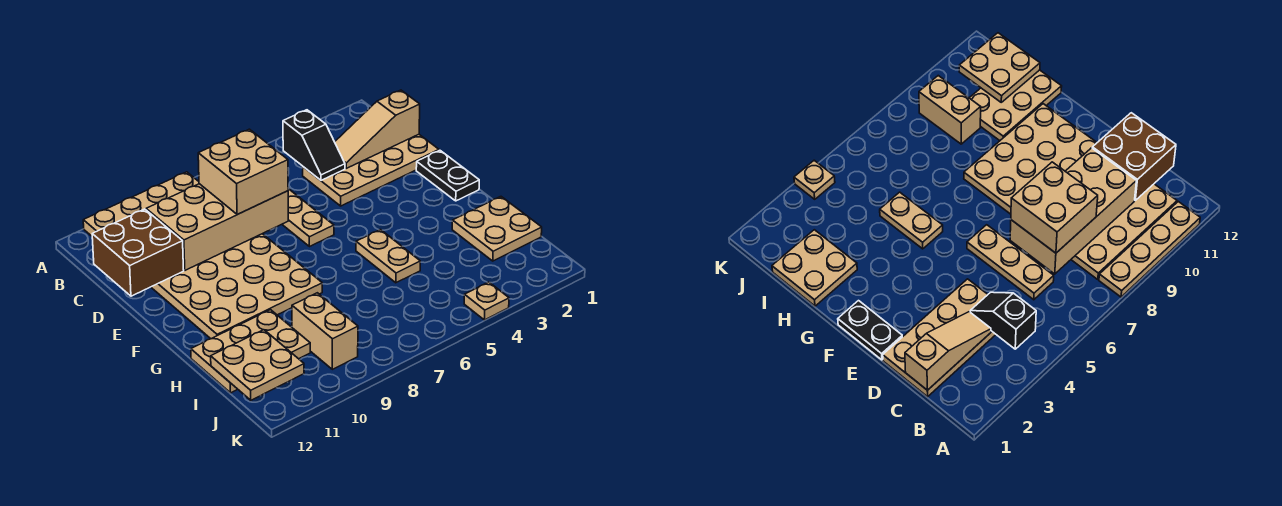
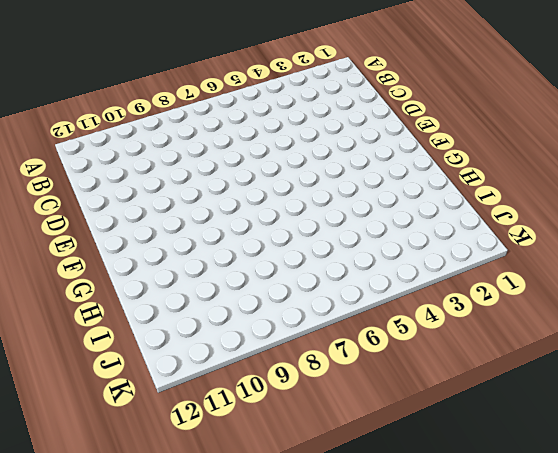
none -> tan 1x4 plate [83,172,199,236]
none -> tan 4x6 plate [151,234,322,339]
none -> tan 2x4 plate [303,134,439,206]

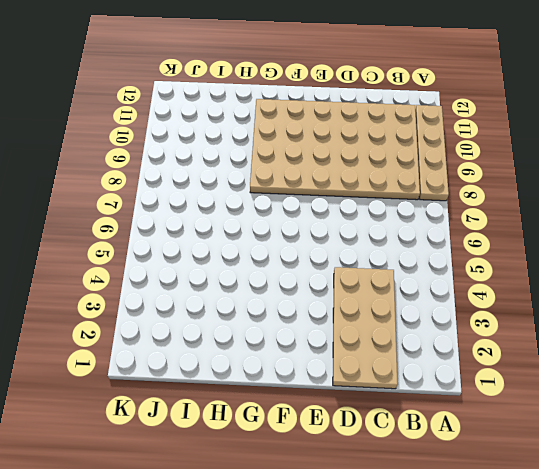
none -> tan 1x3 plate [282,189,334,247]
none -> black 1x2 plate [416,150,479,201]
none -> tan 1x2 plate [356,230,420,283]

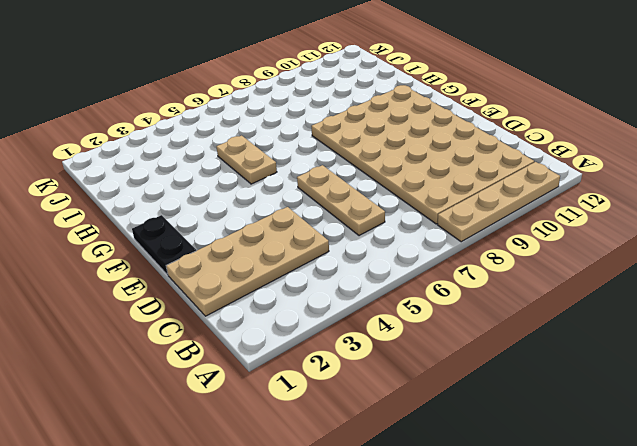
none -> tan 2x2 plate [452,197,542,261]
none -> tan 2x3 plate [191,310,310,393]
none -> tan 1x2 brick [292,293,358,369]

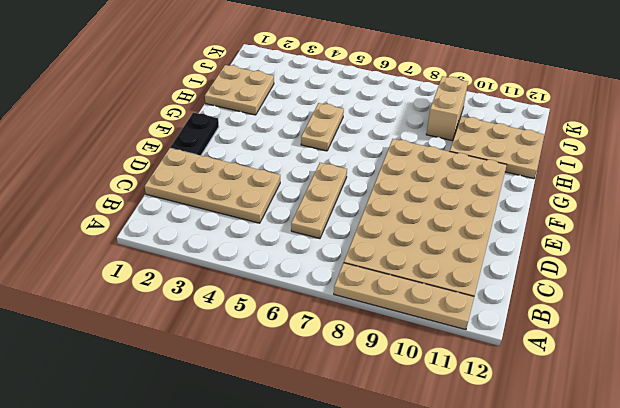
none -> tan 1x1 plate [464,282,509,320]
none -> black 1x2 slope [283,110,345,180]
none -> tan 1x3 slope [335,90,420,168]

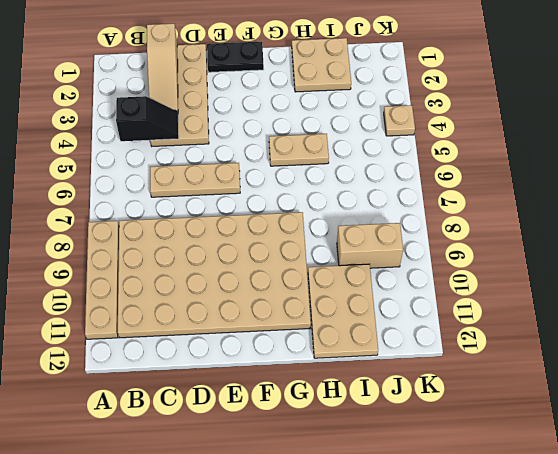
none -> tan 2x4 brick [146,184,288,270]
none -> brown 2x2 brick [92,209,184,296]
none -> tan 2x2 plate [211,330,304,400]

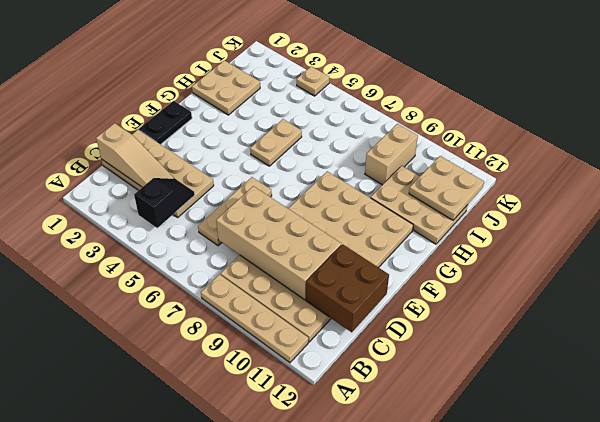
none -> tan 2x2 brick [198,129,288,215]

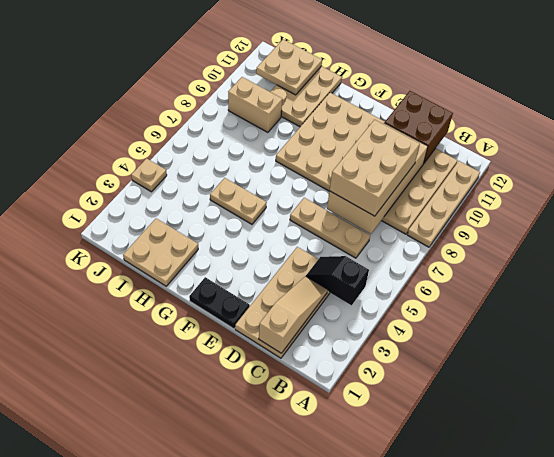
tan 2x3 brick [329,120,420,216] -> tan 2x2 brick [198,129,288,215]

